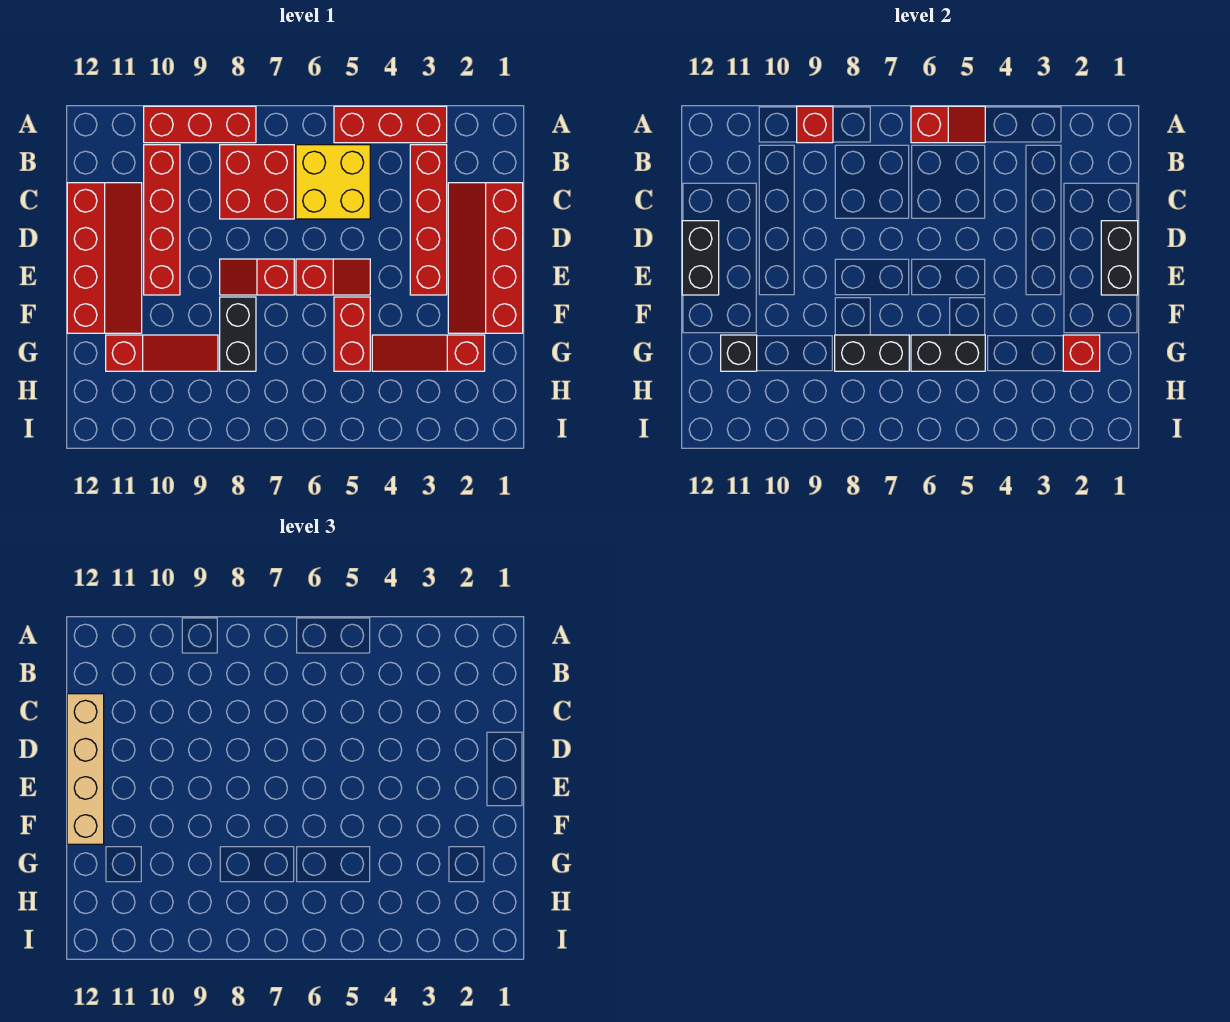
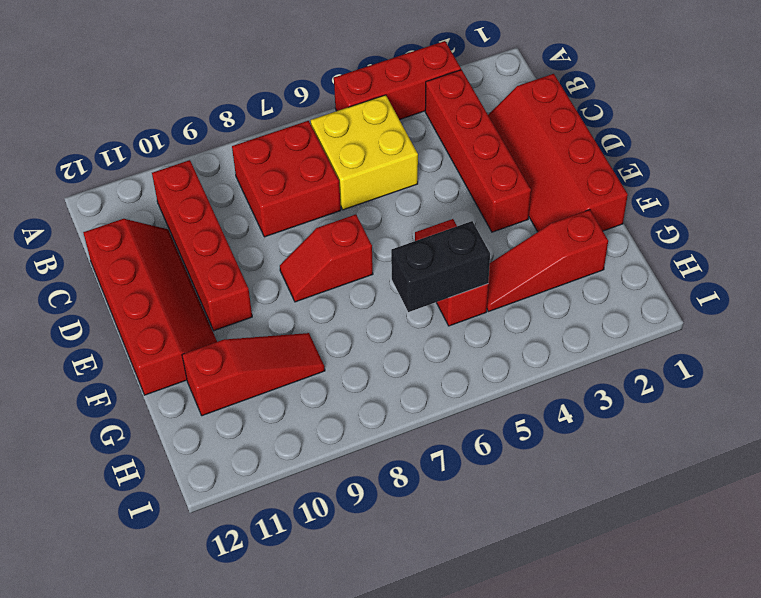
none -> red 1x3 brick [144,106,256,143]
none -> red 1x2 slope [296,259,370,295]
none -> black 1x2 brick [220,297,256,371]

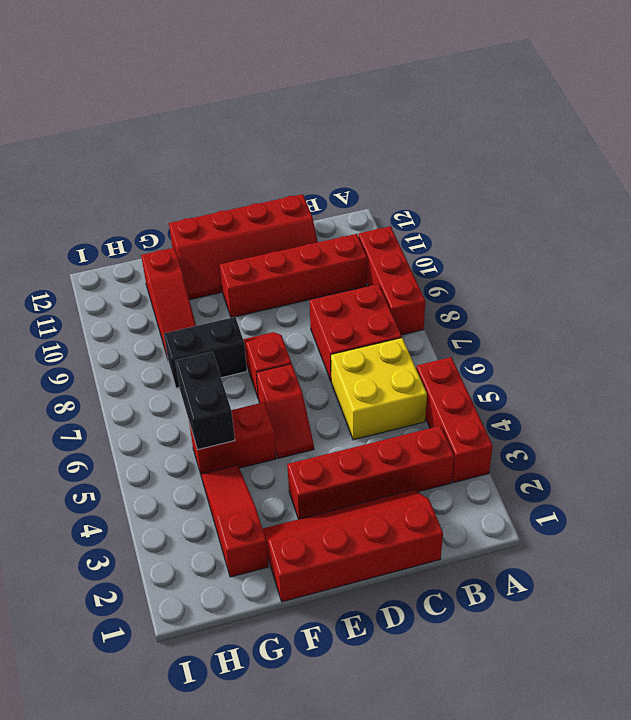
none -> red 1x2 slope [911,106,985,143]
none -> red 1x1 brick [797,106,833,143]
none -> black 1x2 brick [1101,221,1138,295]

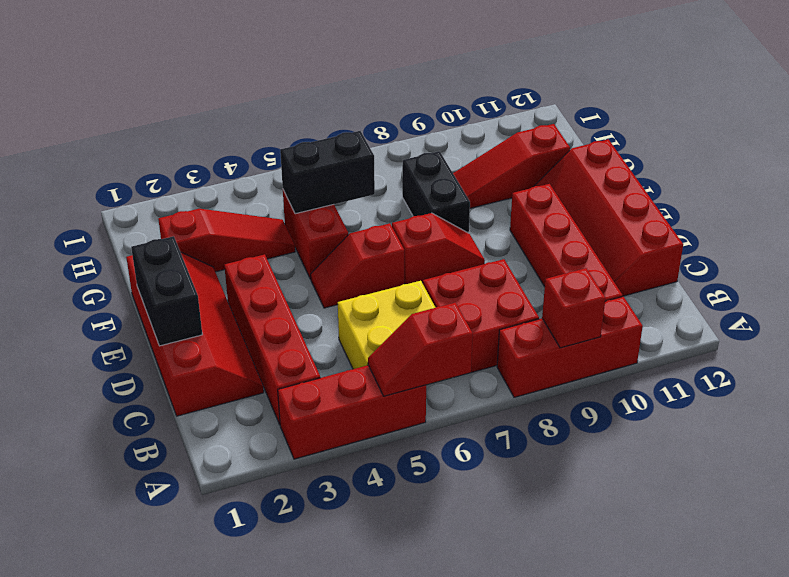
none -> black 1x2 brick [682,221,719,295]
none -> red 1x1 brick [1063,335,1100,371]
none -> black 1x2 brick [835,335,909,371]

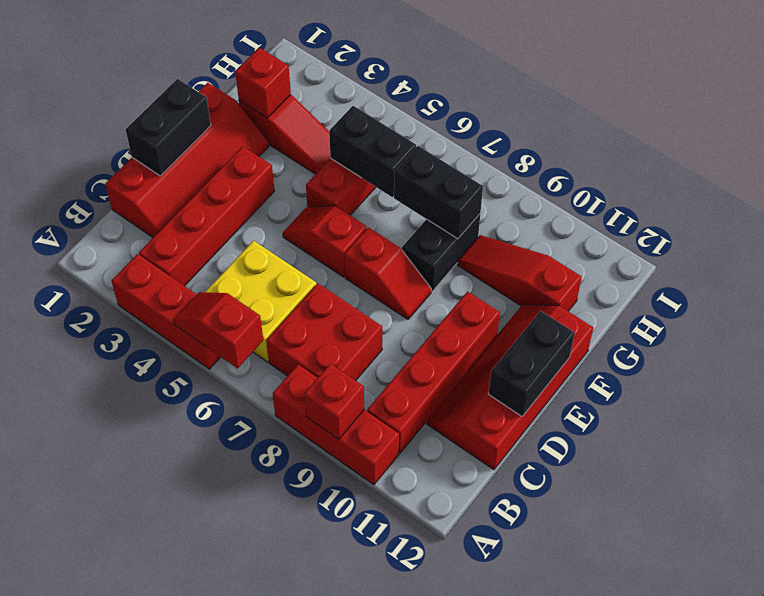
none -> black 1x1 brick [721,335,757,371]
none -> tan 1x4 brick [67,694,104,844]

